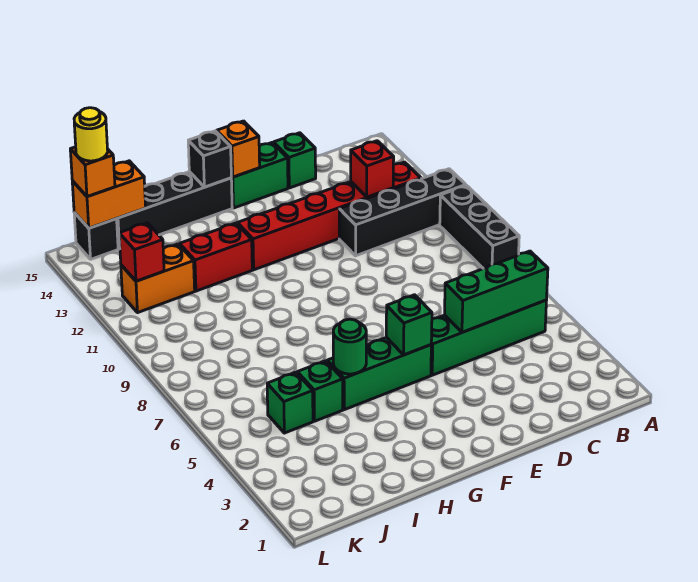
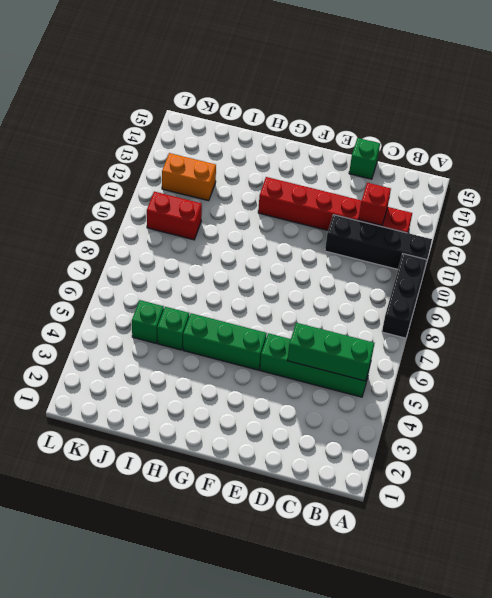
red 1x2 brick [147,192,202,240] -> red 1x2 brick moved to [180,223,252,291]
none -> green 1x2 brick [231,143,288,208]
none -> black 1x4 brick [117,172,232,249]
none -> black 1x1 brick [74,213,118,259]

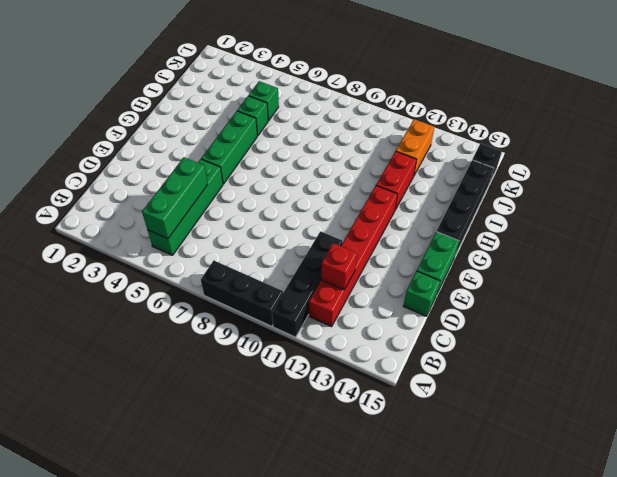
none -> green 1x1 brick [386,295,432,355]
none -> orange 1x1 brick [217,121,260,177]
none -> black 1x1 brick [188,131,231,187]

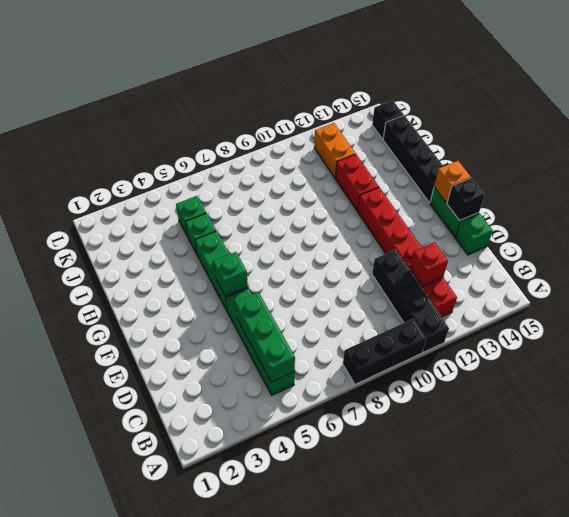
black 1x1 brick [447,178,485,220] -> black 1x1 brick moved to [188,131,231,187]
none -> green 1x1 round brick [333,319,366,374]
none -> orange 1x2 brick [72,161,146,228]
none -> red 1x1 brick [119,223,164,281]

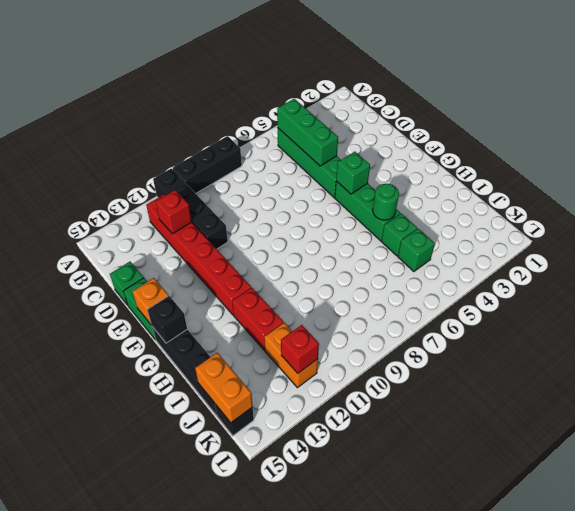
none -> orange 1x1 brick [70,147,115,197]
none -> yellow 1x1 round brick [74,108,108,161]

